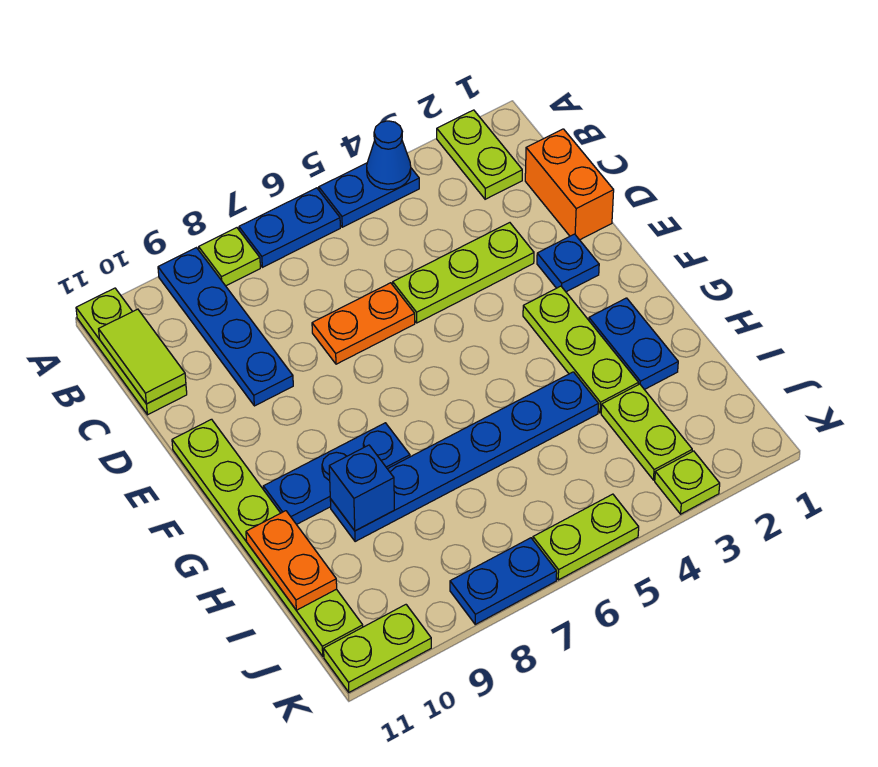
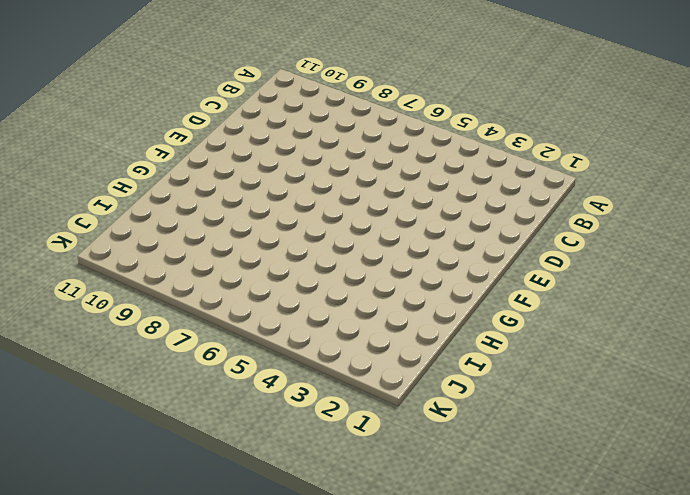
none -> lime 1x2 plate [437,110,522,199]
none -> blue 1x2 plate [319,163,419,227]
none -> blue 1x2 plate [239,188,340,267]

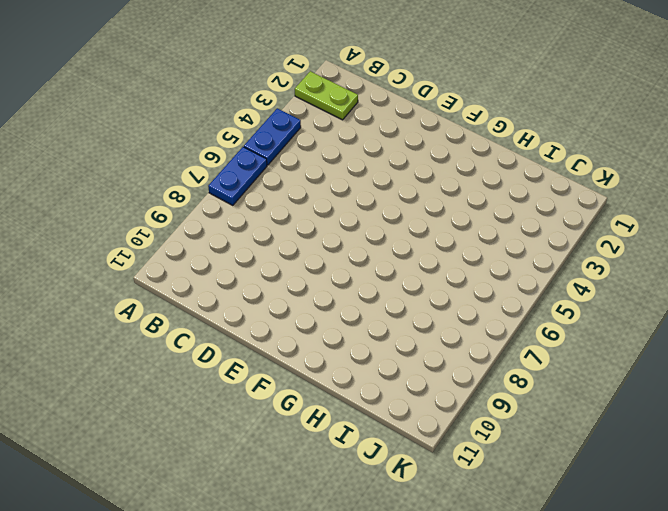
none -> lime 1x1 plate [199,228,260,286]
none -> blue 1x4 plate [158,248,293,406]
none -> lime 1x3 plate [76,288,187,415]

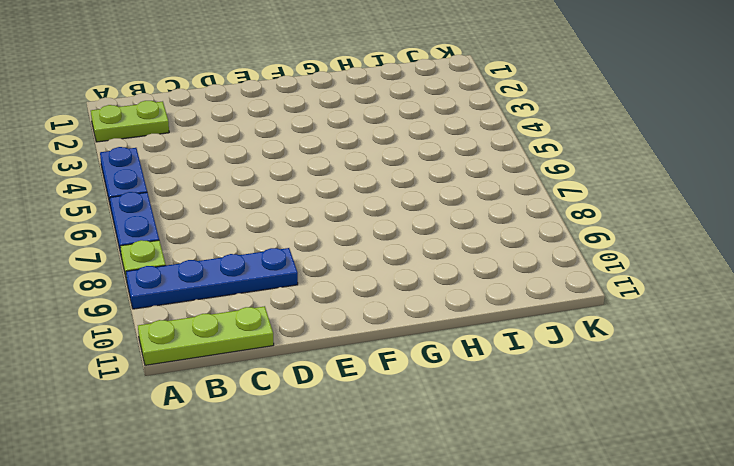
none -> orange 1x2 brick [525,129,614,240]
none -> lime 1x3 plate [393,223,534,323]
none -> orange 1x2 plate [312,283,415,364]

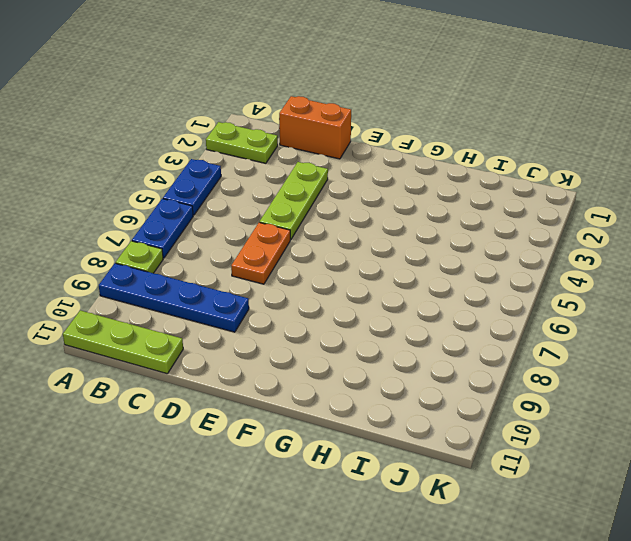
none -> blue 1x1 plate [537,234,599,292]
none -> lime 1x6 plate [172,419,363,656]
none -> lime 1x3 plate [523,286,639,413]

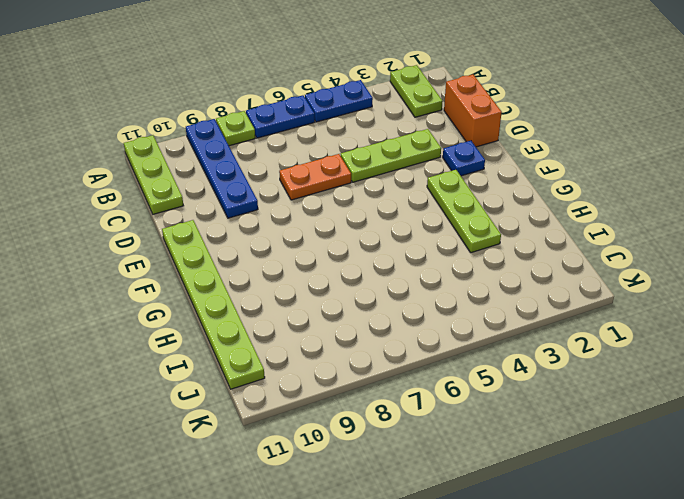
none -> blue 1x2 plate [589,298,678,390]
none -> blue 1x3 plate [263,423,410,524]
none -> blue 1x6 plate [330,372,598,542]

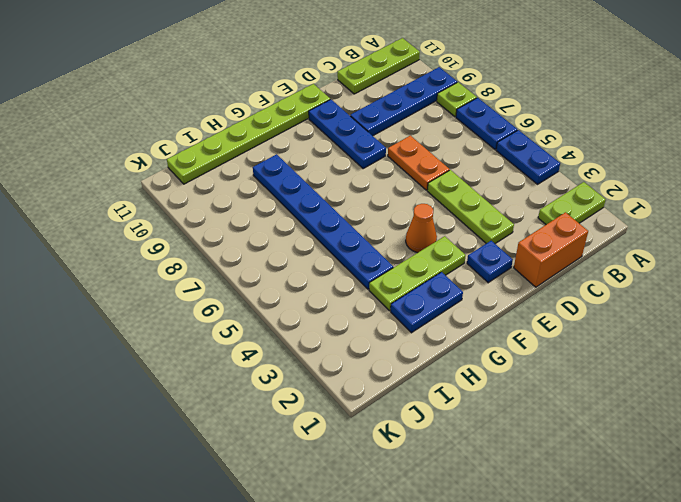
blue 1x3 plate [309,99,386,169] -> blue 1x3 plate moved to [263,423,410,524]
orange 1x1 cone [406,204,437,253] -> none
none -> lime 1x2 plate [601,384,692,480]
none -> lime 1x1 plate [655,451,720,514]
none -> lime 1x2 plate [533,494,639,580]

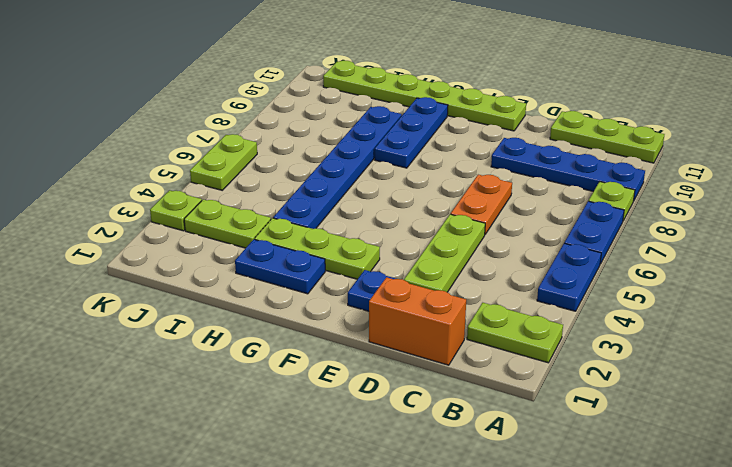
none -> blue 1x2 plate [450,538,557,624]
none -> lime 1x2 plate [324,605,431,692]
none -> blue 1x1 cone [367,121,411,190]

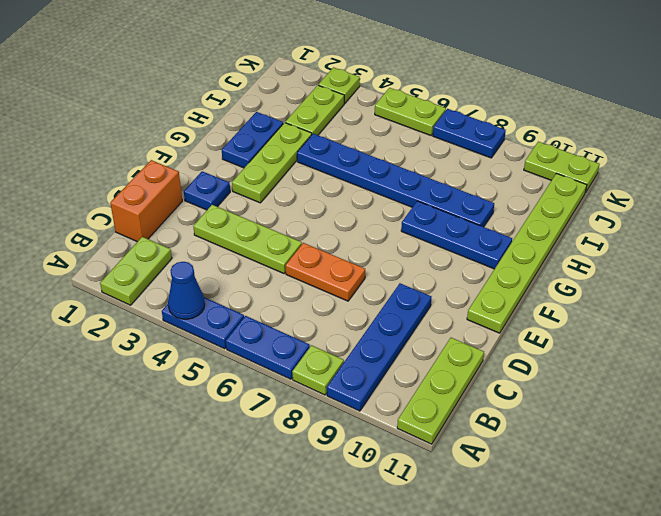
none -> lime 1x2 tile [99,309,186,404]
none -> blue 1x1 brick [329,445,394,531]
none -> orange 1x2 plate [246,511,337,610]

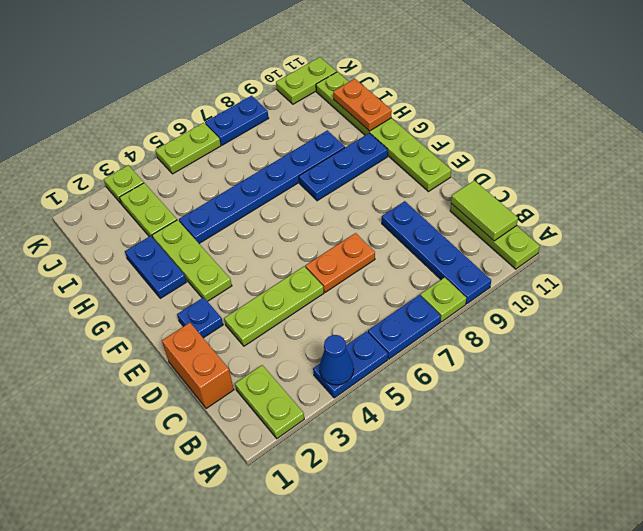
none -> blue 1x1 brick [329,445,394,531]

